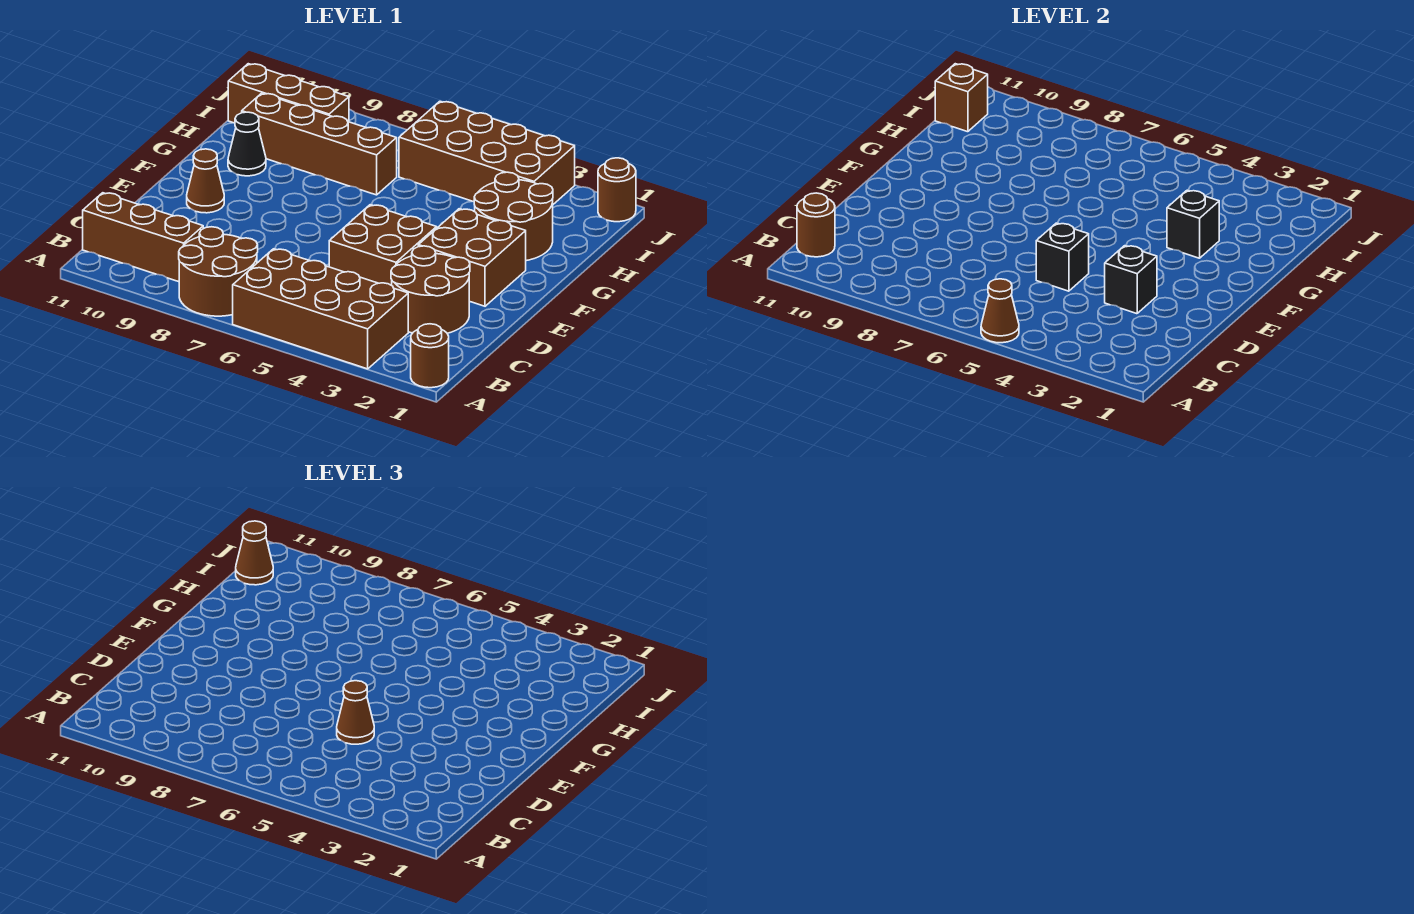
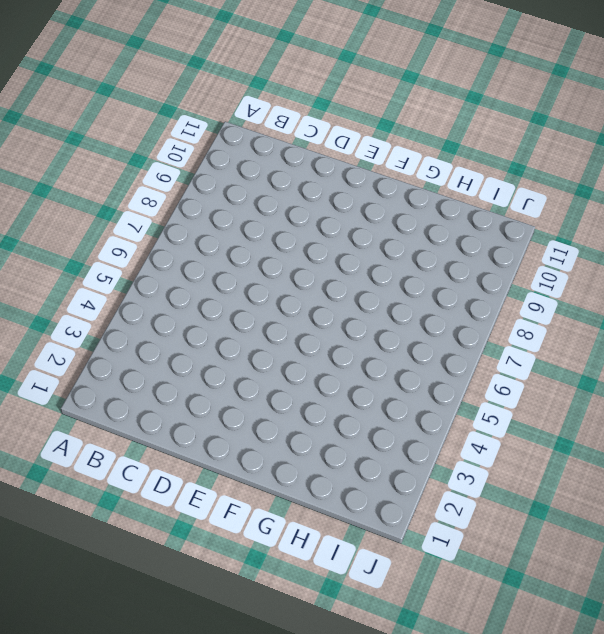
none -> brown 1x1 round brick [411,324,449,388]
none -> brown 2x4 brick [233,249,408,369]
none -> brown 2x2 round brick [179,227,258,316]

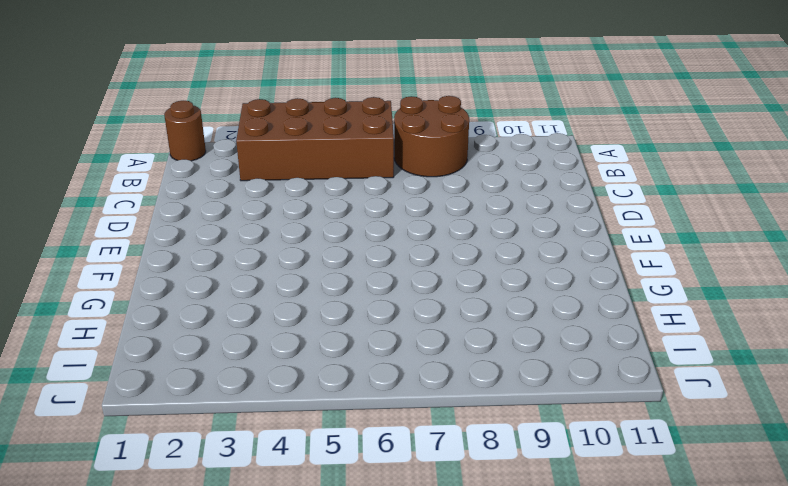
none -> brown 1x3 brick [83,193,203,282]
none -> brown 2x2 round brick [391,246,470,333]
none -> brown 2x2 brick [329,205,437,285]

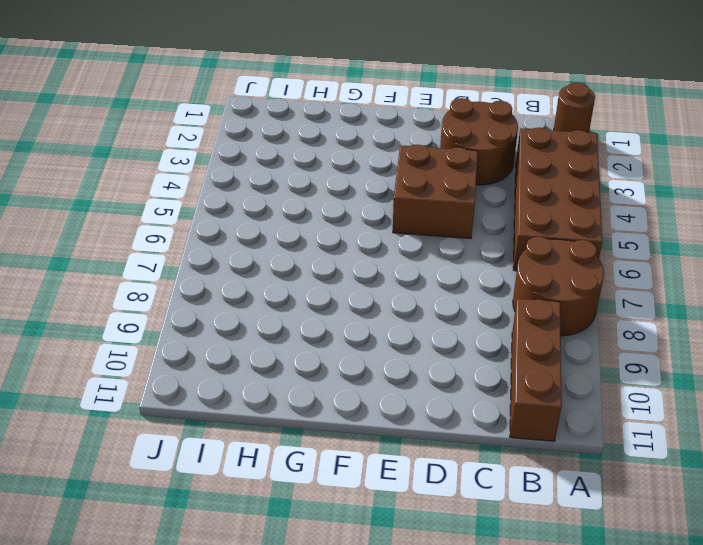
none -> brown 2x2 brick [418,209,526,306]
none -> brown 1x1 cone [187,149,224,213]
none -> brown 2x2 round brick [474,172,553,261]

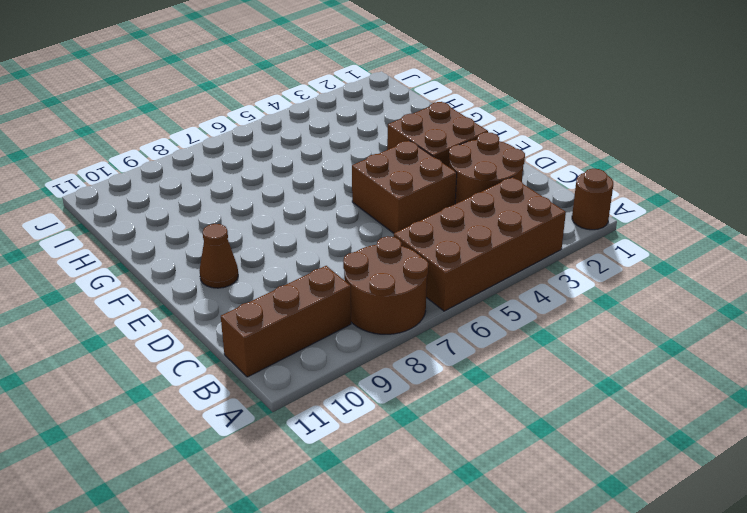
none -> brown 2x2 round brick [474,172,553,261]
none -> black 1x1 cone [228,112,266,176]
none -> brown 1x4 brick [242,93,397,195]

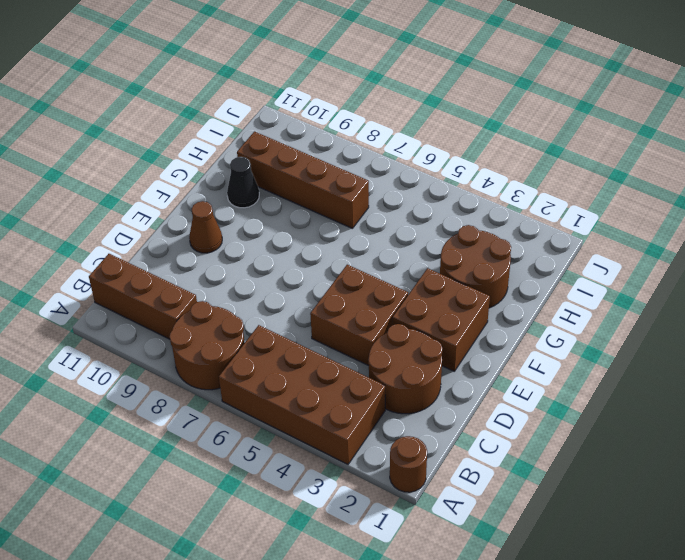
none -> brown 2x4 brick [399,101,575,204]
none -> brown 1x3 brick [228,64,349,123]
none -> brown 1x1 round brick [598,158,636,222]

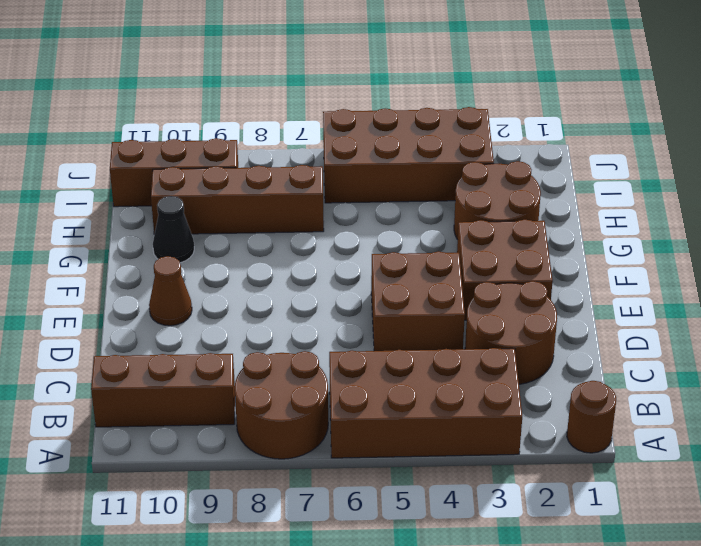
none -> brown 1x1 round brick [598,158,636,222]
none -> brown 1x1 cone [981,279,1019,343]
none -> brown 1x1 round brick [797,193,835,257]

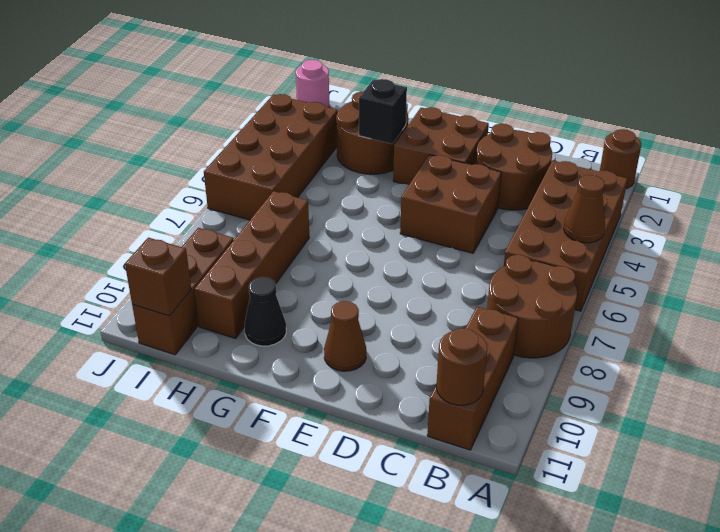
pink 1x1 round brick [296,60,329,107] -> brown 1x1 round brick [598,158,636,222]
none -> black 1x1 brick [1105,246,1157,314]
none -> black 1x1 brick [1036,223,1089,291]
none -> brown 1x1 cone [337,681,374,744]

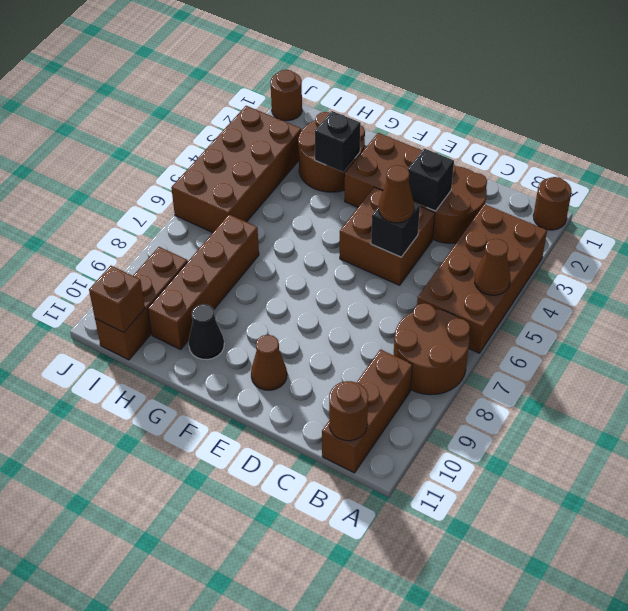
none -> brown 1x1 cone [236,521,273,585]

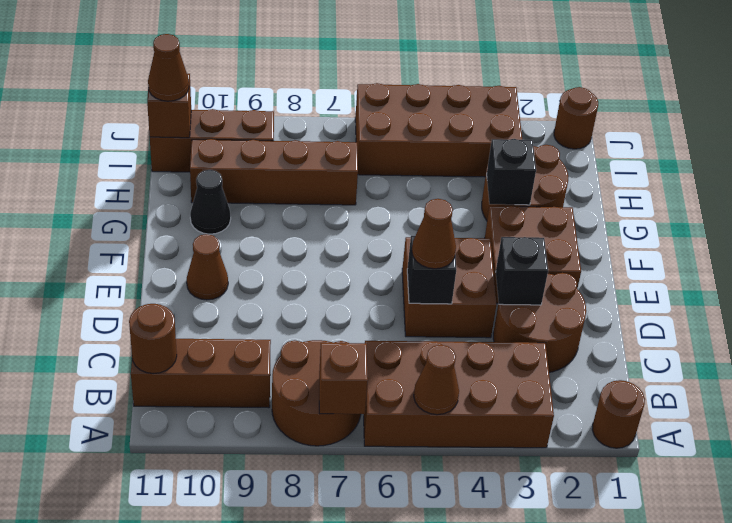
brown 1x1 brick [319,343,368,414] -> none

